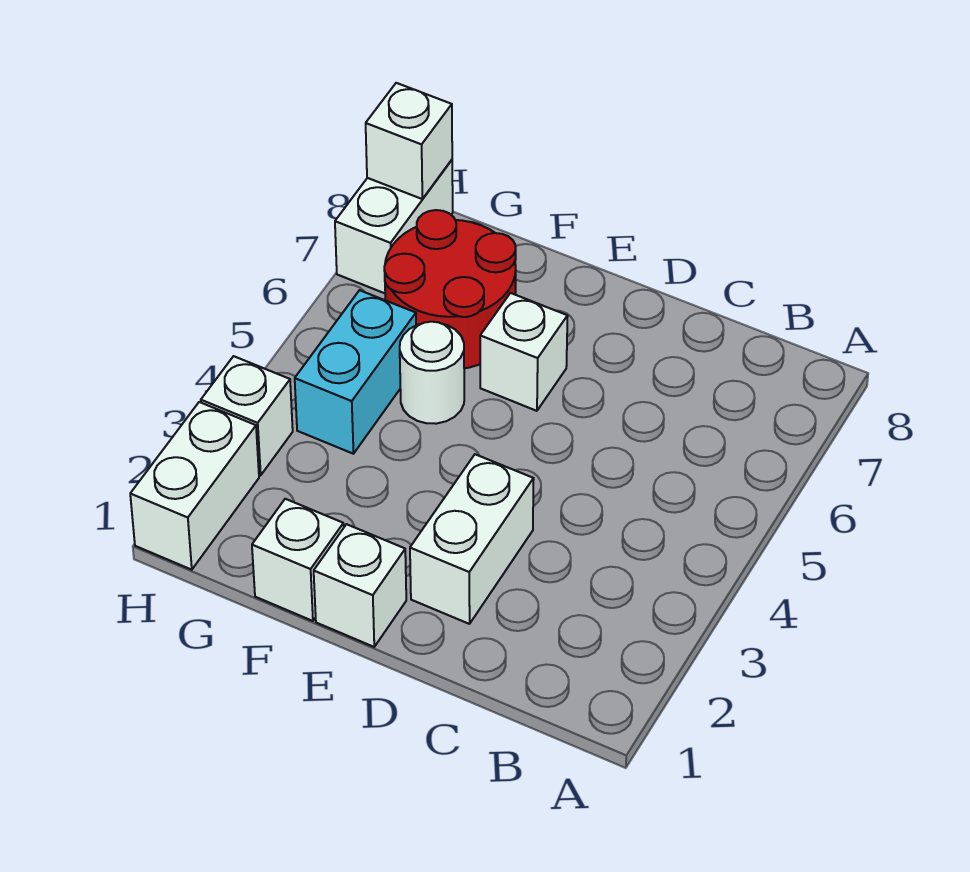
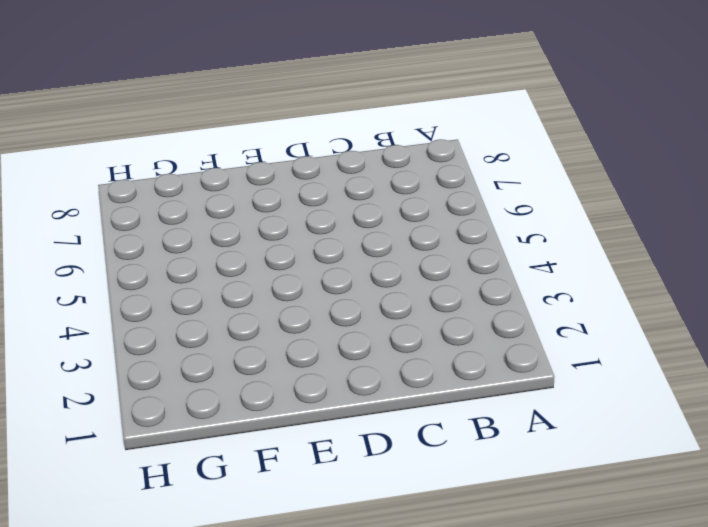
none -> white 1x2 brick [410,454,534,624]
none -> white 1x1 brick [314,524,406,647]

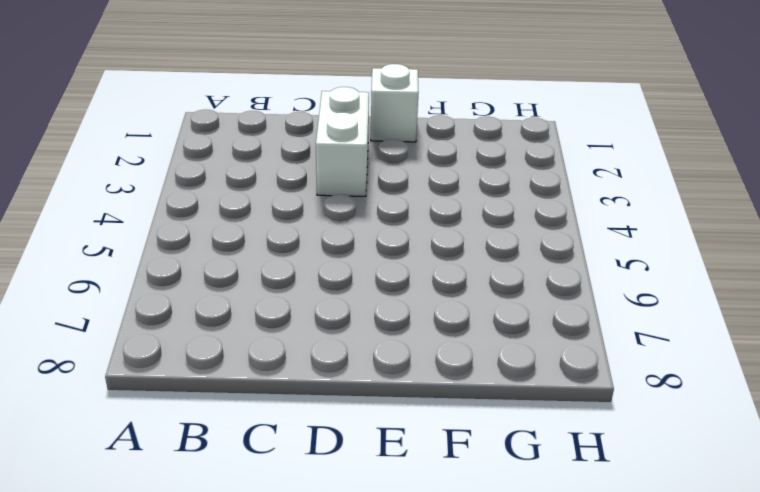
none -> white 1x1 brick [480,293,568,411]
none -> white 1x1 brick [252,499,344,621]

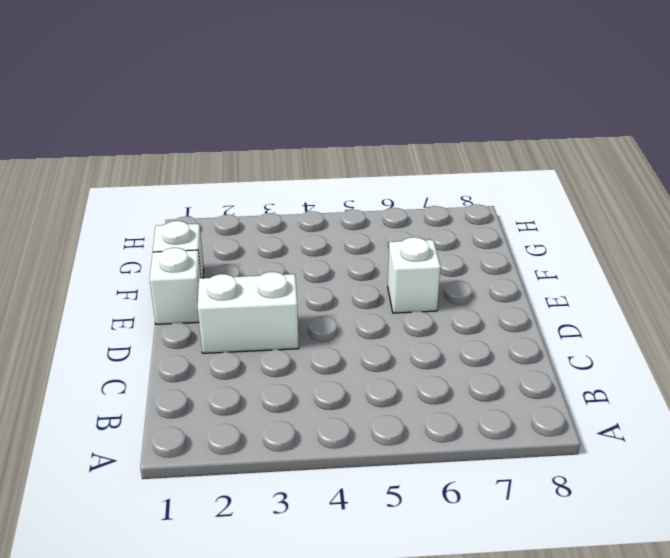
none -> white 1x1 round brick [400,322,464,424]
none -> red 2x2 round brick [384,210,516,368]

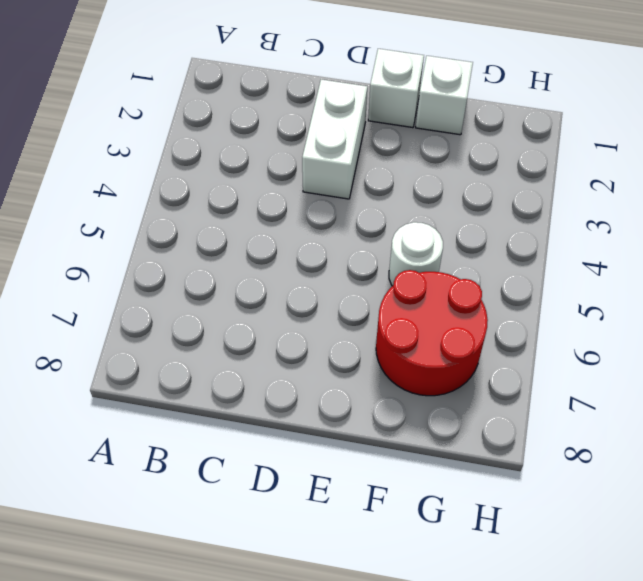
none -> white 1x1 brick [480,293,568,411]
none -> cyan 1x2 brick [295,290,416,454]

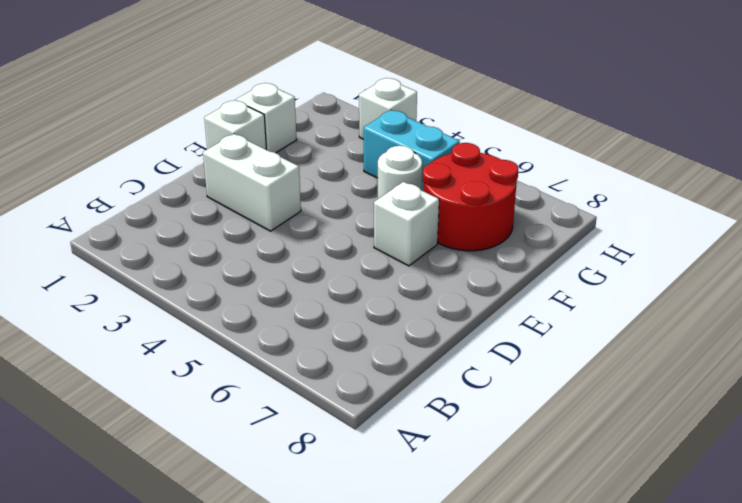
none -> white 1x2 brick [130,402,259,570]
none -> white 1x2 brick [335,160,453,293]

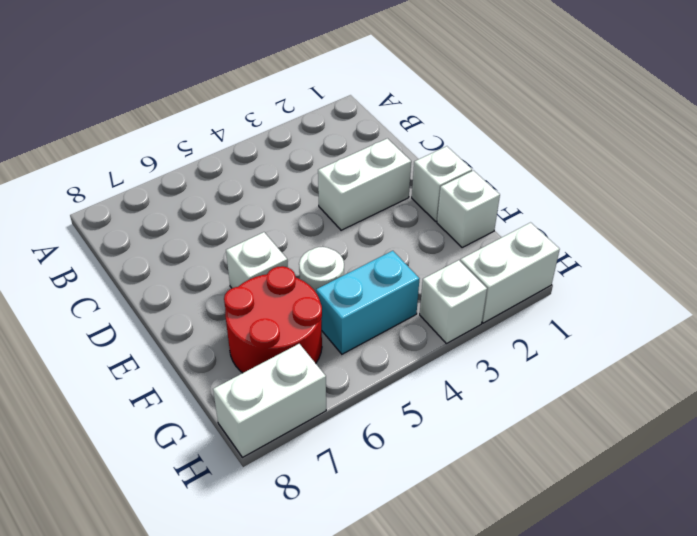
none -> white 1x1 brick [366,83,452,199]

